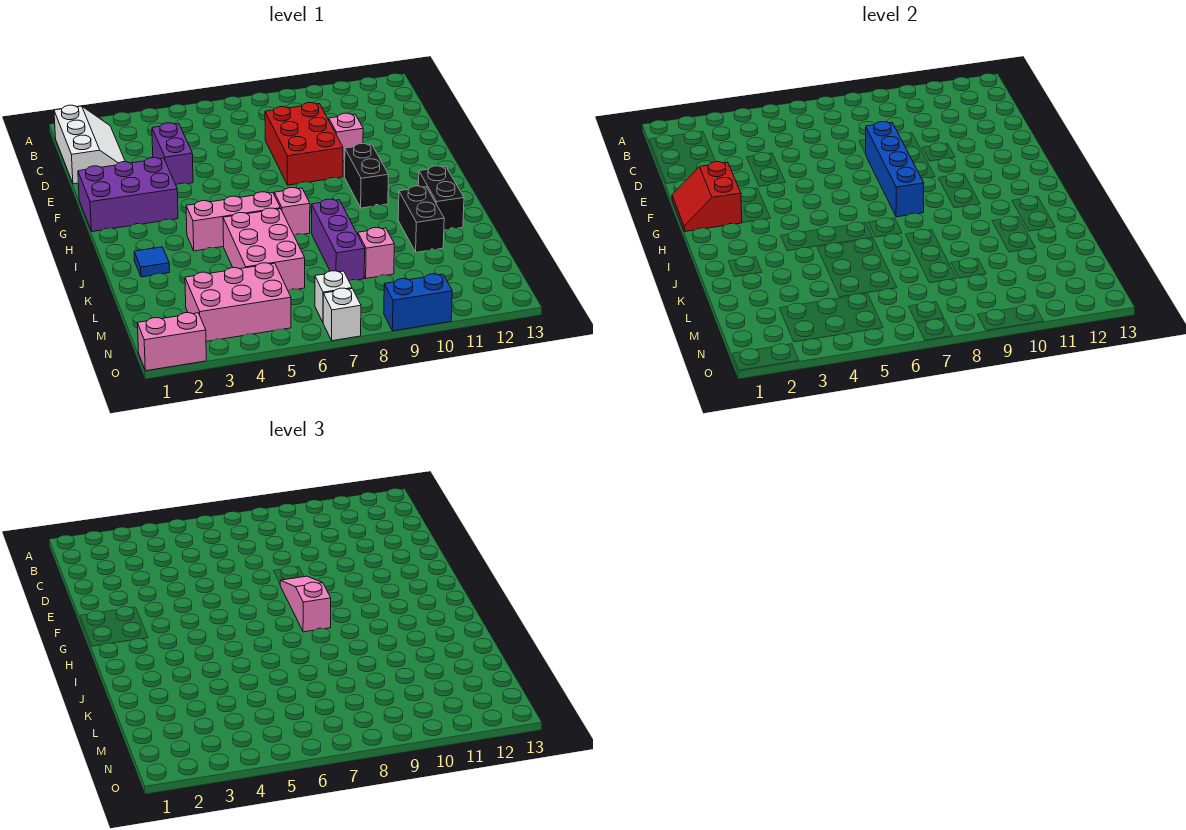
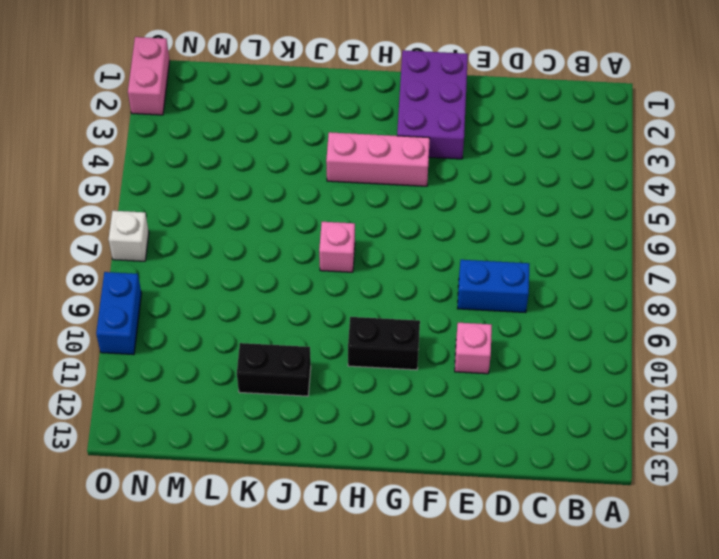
blue 1x2 brick [457,260,529,313] -> red 2x3 brick [265,103,343,185]
pink 1x3 brick [326,132,430,186] -> pink 1x3 brick turned to [186,192,280,251]
none -> white 2x3 slope [54,105,125,184]
none -> purple 1x2 brick [152,123,193,185]
none -> black 1x2 brick [419,166,464,230]

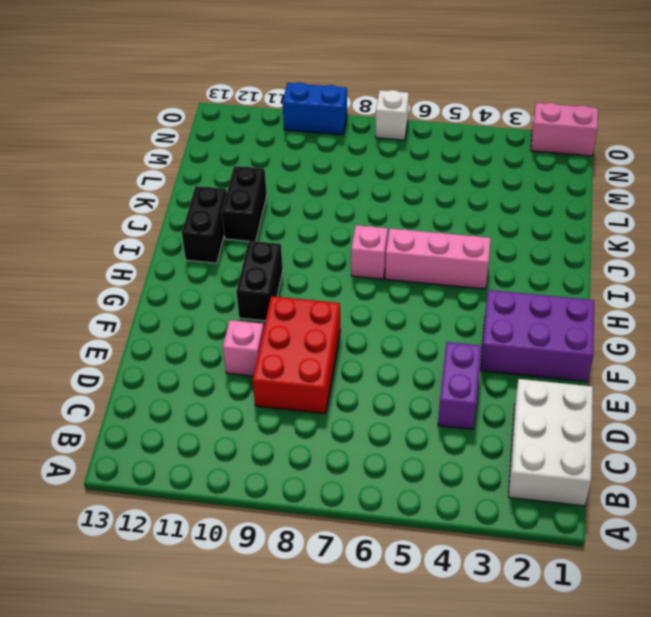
white 2x3 brick [508,379,593,506] -> white 2x3 slope [54,105,125,184]
none -> blue 1x1 tile [134,247,170,277]
none -> pink 2x3 brick [223,208,305,290]
none -> purple 1x3 brick [312,199,365,281]

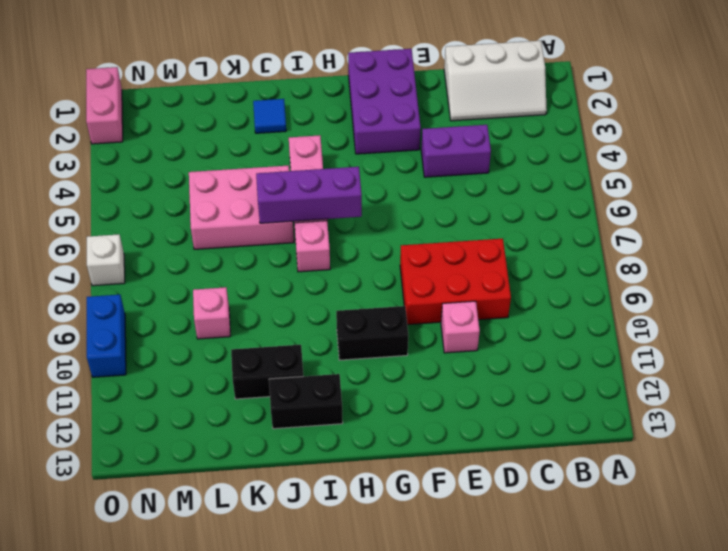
purple 1x3 brick [256,167,362,223] -> purple 1x3 brick moved to [312,199,365,281]
none -> pink 2x3 brick [185,263,291,341]
none -> white 1x1 brick [315,271,352,322]
none -> blue 1x4 brick [865,122,924,217]

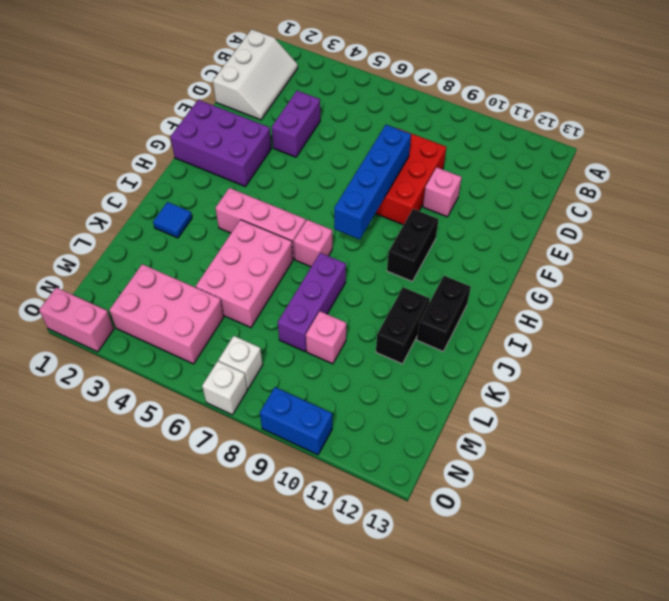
none -> red 2x2 slope [672,162,742,232]
none -> pink 1x3 slope [280,576,331,632]

